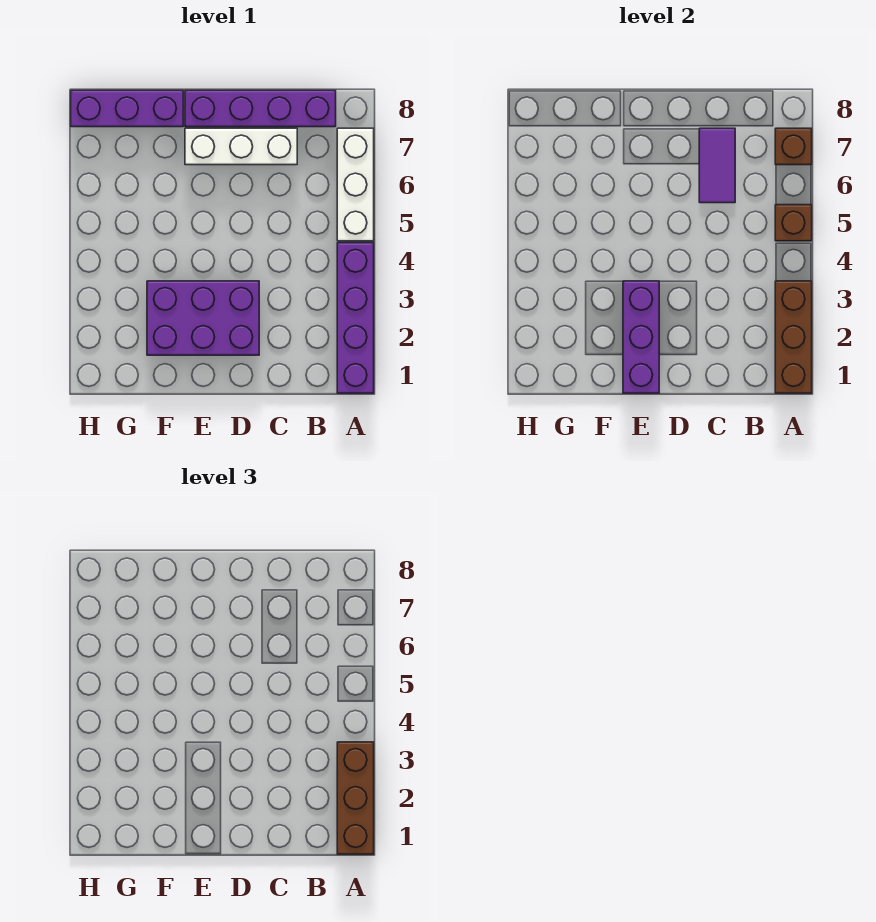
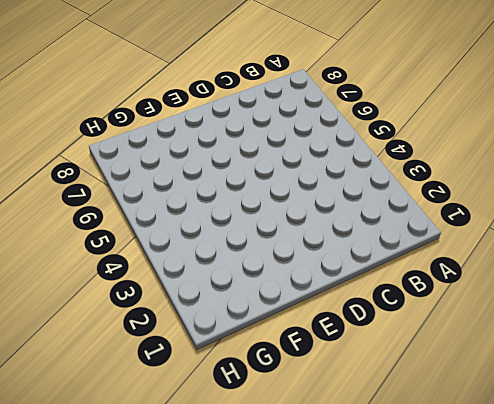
none -> purple 1x4 brick [337,243,374,393]
none -> white 1x3 brick [337,128,374,241]
none -> purple 1x4 brick [185,90,336,127]

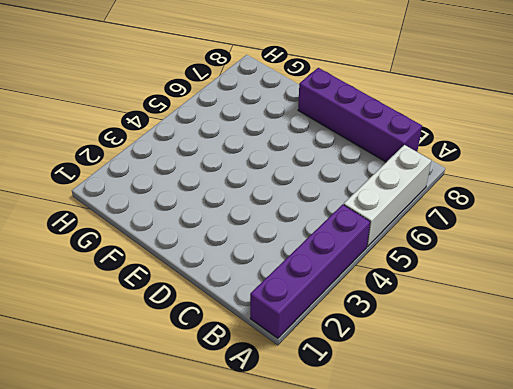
none -> white 1x3 brick [185,128,297,165]
none -> purple 2x3 brick [147,281,259,355]
none -> purple 1x3 brick [71,90,183,127]

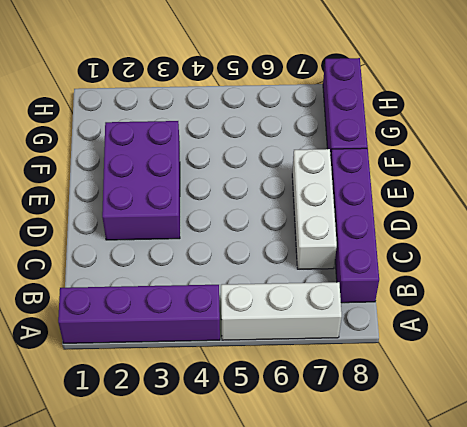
none -> brown 1x3 brick [775,281,812,393]
none -> brown 1x1 brick [775,205,812,241]
none -> brown 1x1 brick [775,128,812,165]

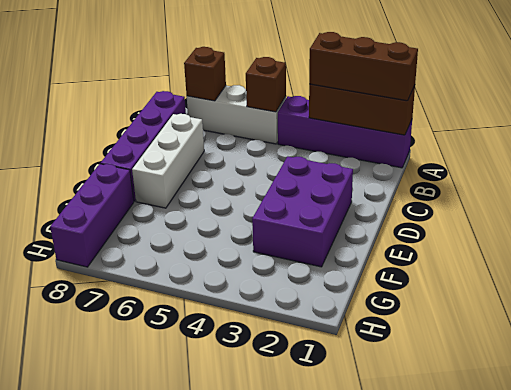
none -> purple 1x2 tile [699,128,735,203]
none -> purple 1x3 brick [623,281,659,393]

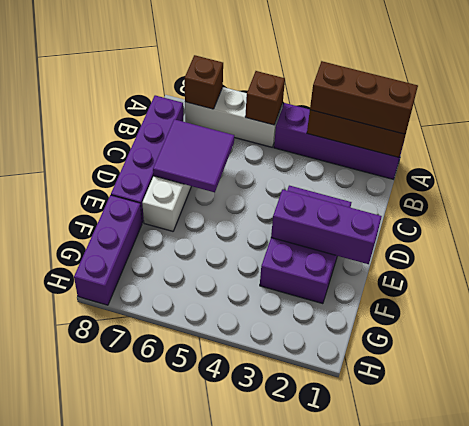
purple 2x2 tile [153,119,234,192] -> purple 1x2 tile [699,128,735,203]

